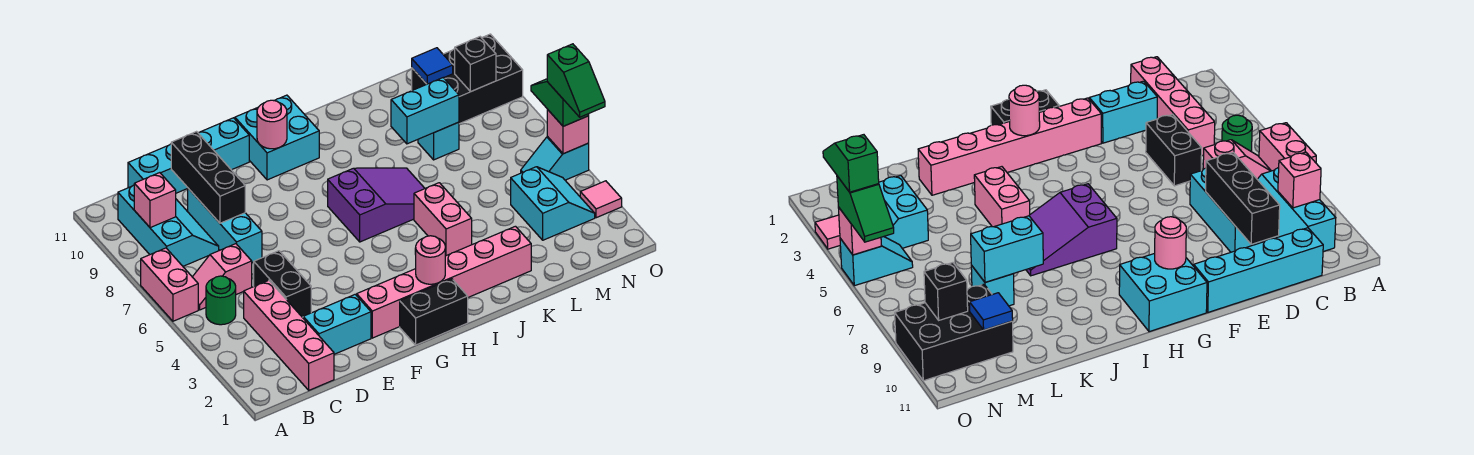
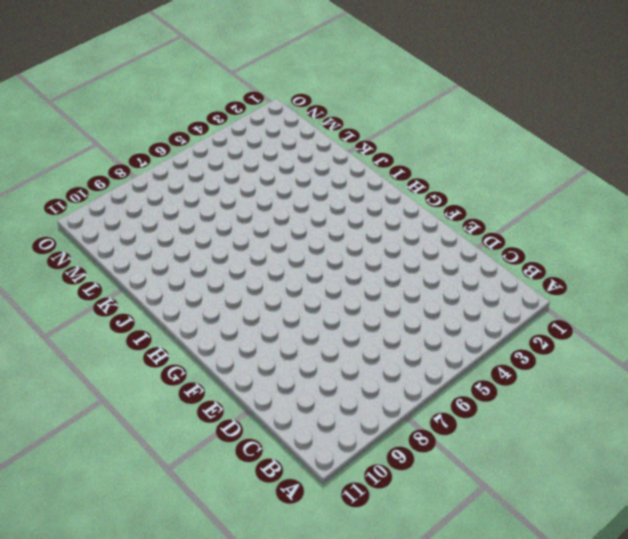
none -> pink 1x2 brick [141,248,198,321]
none -> green 1x1 round brick [206,276,236,325]
none -> pink 1x2 slope [193,244,252,310]

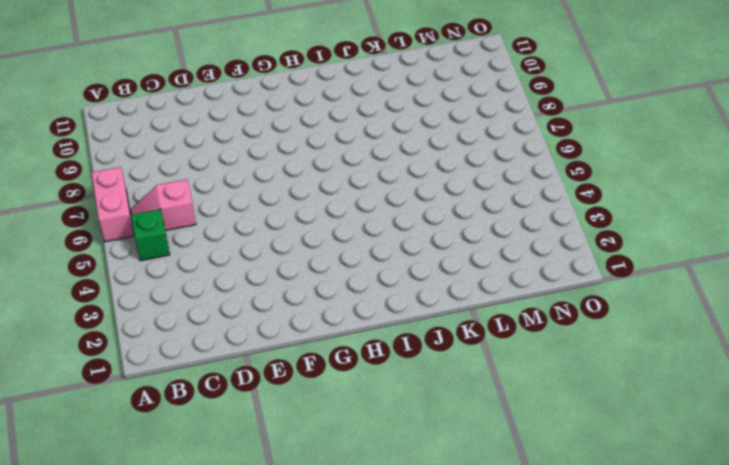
green 1x1 brick [131,209,170,261] -> green 1x1 round brick [206,276,236,325]
none -> cyan 2x3 slope [118,185,219,266]
none -> pink 1x4 brick [244,280,334,390]
none -> cyan 1x4 brick [128,118,249,193]

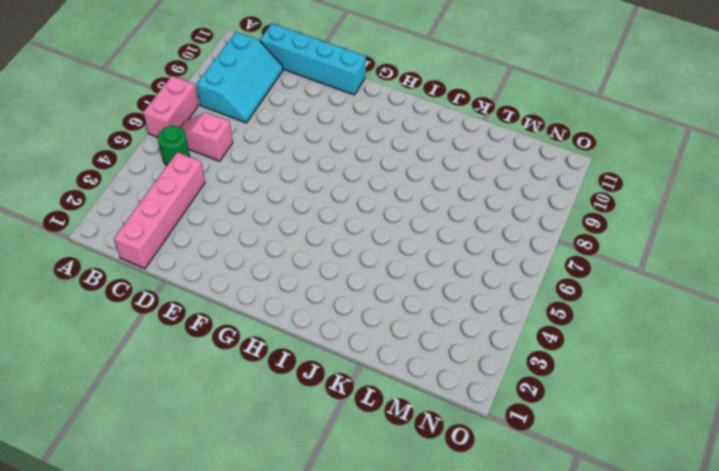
none -> cyan 1x2 brick [303,294,371,354]
none -> black 1x2 brick [254,251,311,317]
none -> cyan 1x3 brick [188,188,262,262]

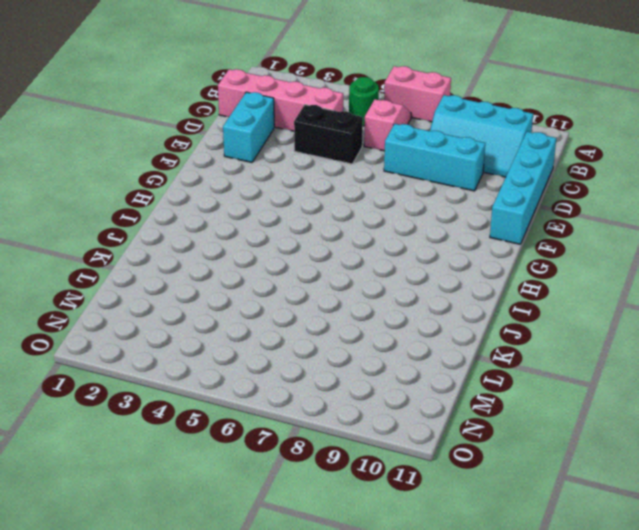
none -> pink 1x6 brick [357,226,531,338]
none -> black 1x2 brick [400,279,468,345]
none -> cyan 2x2 brick [235,95,319,180]

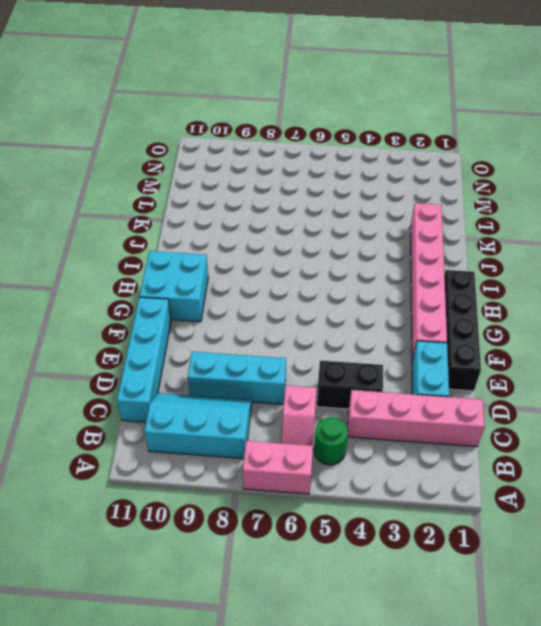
black 1x4 brick [444,270,481,391] -> black 1x2 brick [400,279,468,345]
none -> purple 2x3 slope [328,168,425,242]
none -> pink 1x2 brick [414,183,472,256]
none -> cyan 1x1 brick [418,122,459,160]

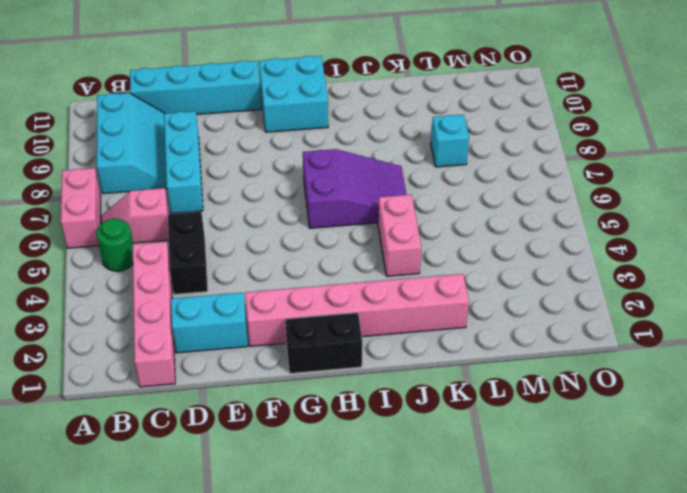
none -> cyan 2x2 slope [511,167,595,240]
none -> black 2x3 brick [412,34,523,124]
none -> cyan 1x2 slope [521,137,589,180]

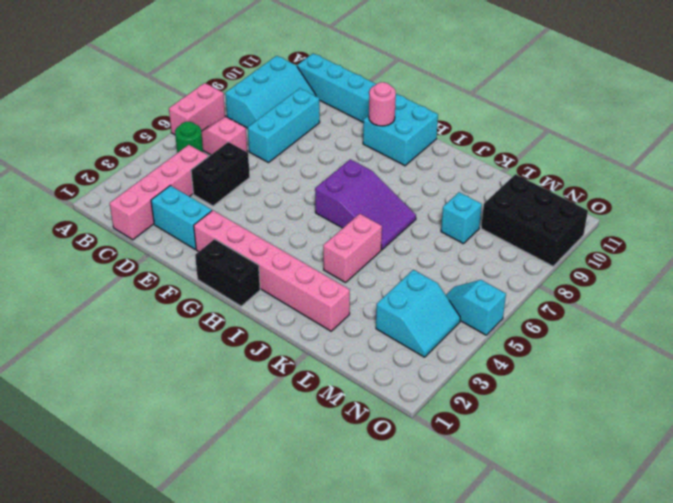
none -> pink 1x1 tile [580,181,622,218]
none -> pink 1x1 brick [134,173,176,228]
none -> black 1x3 brick [171,132,245,223]

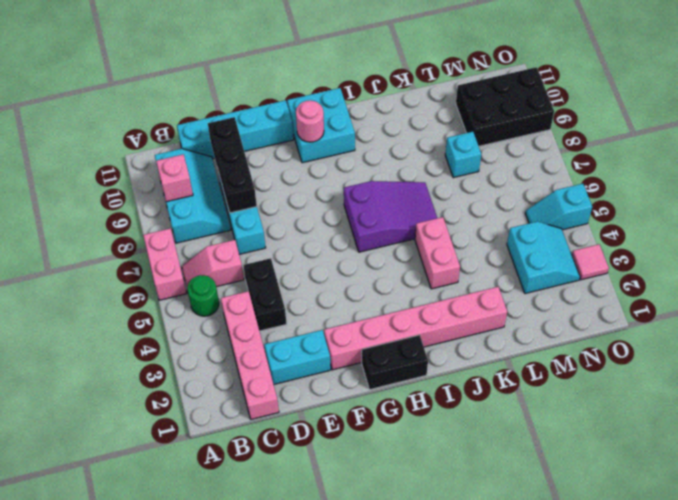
none -> pink 1x1 round brick [416,236,445,284]
none -> cyan 1x2 brick [391,78,459,144]
none -> blue 1x1 tile [412,48,453,84]

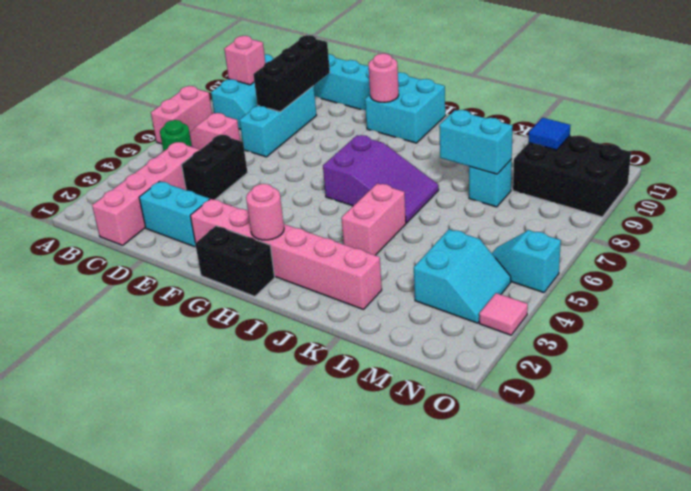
none -> black 1x1 brick [455,37,496,92]
none -> pink 1x1 brick [547,110,589,154]
none -> green 1x2 slope [531,79,589,126]

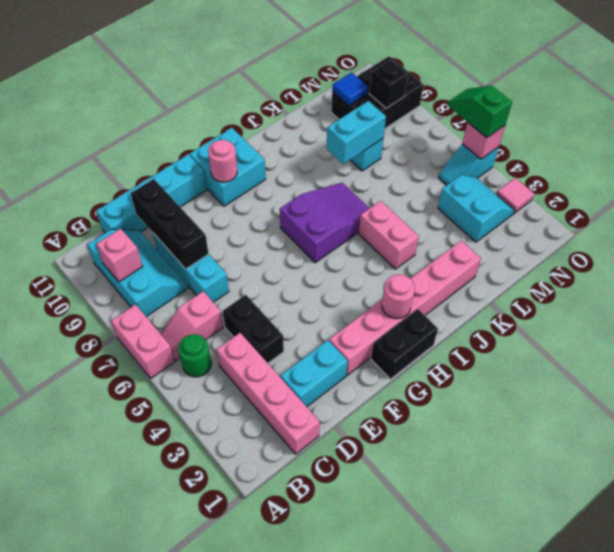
none -> green 1x2 slope [547,44,605,117]

